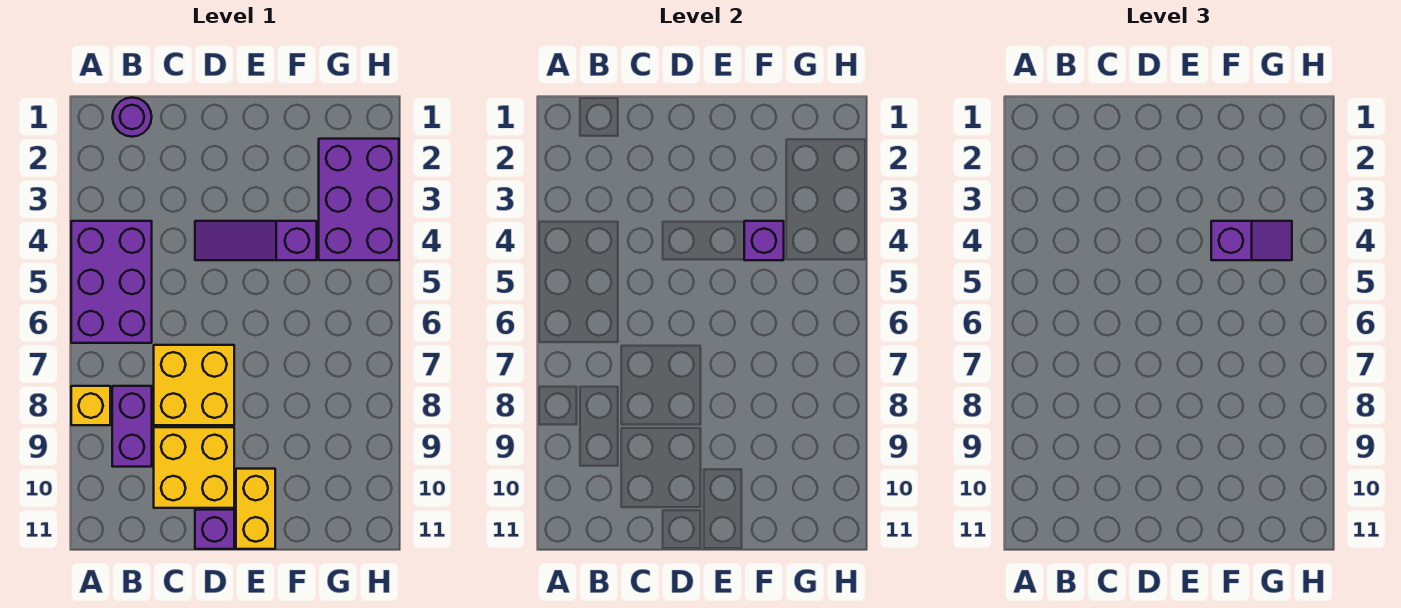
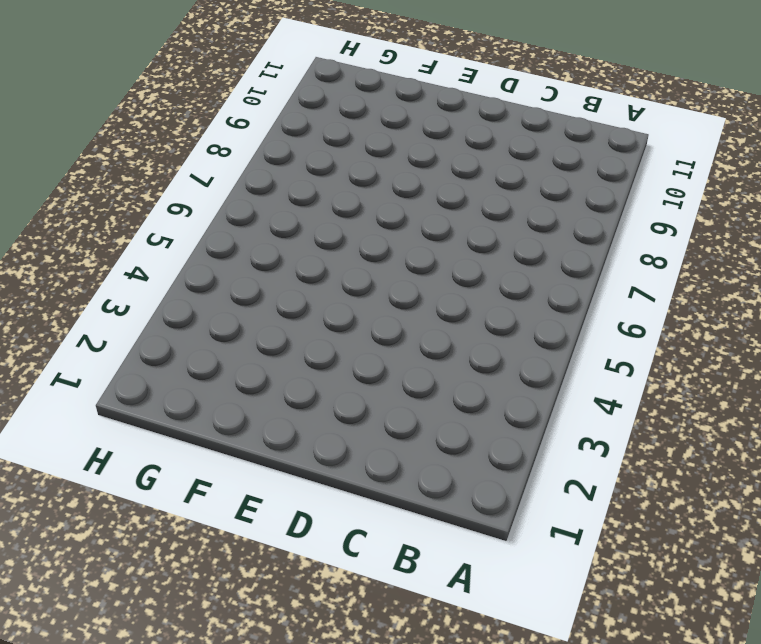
none -> purple 2x3 brick [71,221,152,343]
none -> yellow 1x1 brick [71,386,110,425]
none -> purple 1x1 round brick [113,98,152,137]

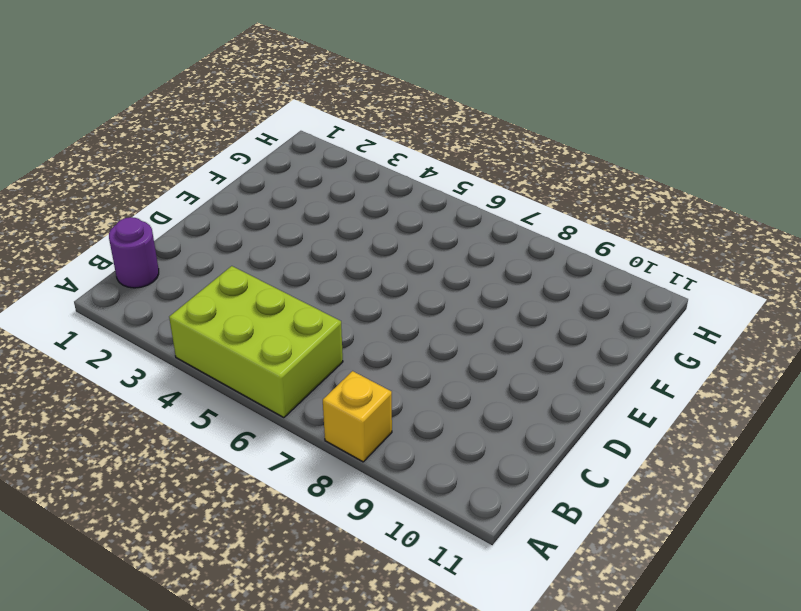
lime 2x3 brick [169,266,343,418] -> purple 2x3 brick [71,221,152,343]
none -> purple 1x2 brick [112,386,152,467]
none -> yellow 2x2 brick [154,345,234,425]
none -> yellow 2x2 brick [154,427,234,508]

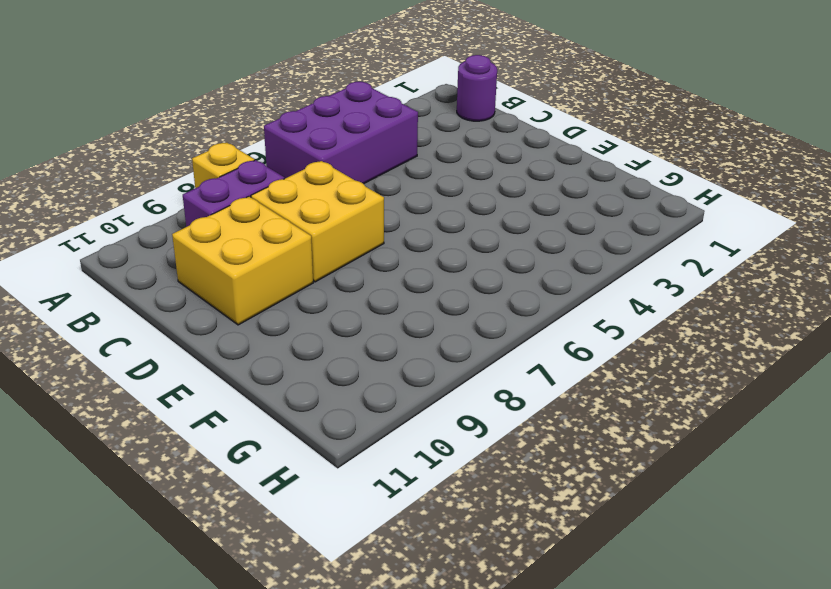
none -> purple 1x3 slope [195,221,317,260]
none -> purple 1x1 brick [195,510,234,549]
none -> yellow 1x2 brick [236,469,275,549]

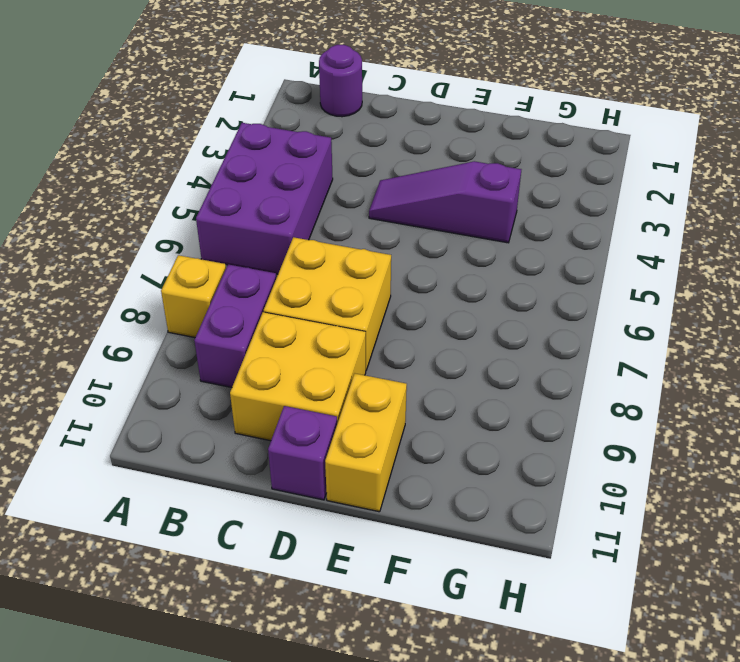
none -> purple 2x3 brick [319,139,399,260]
none -> purple 1x1 brick [744,221,784,260]
none -> purple 1x2 slope [1211,221,1292,260]

